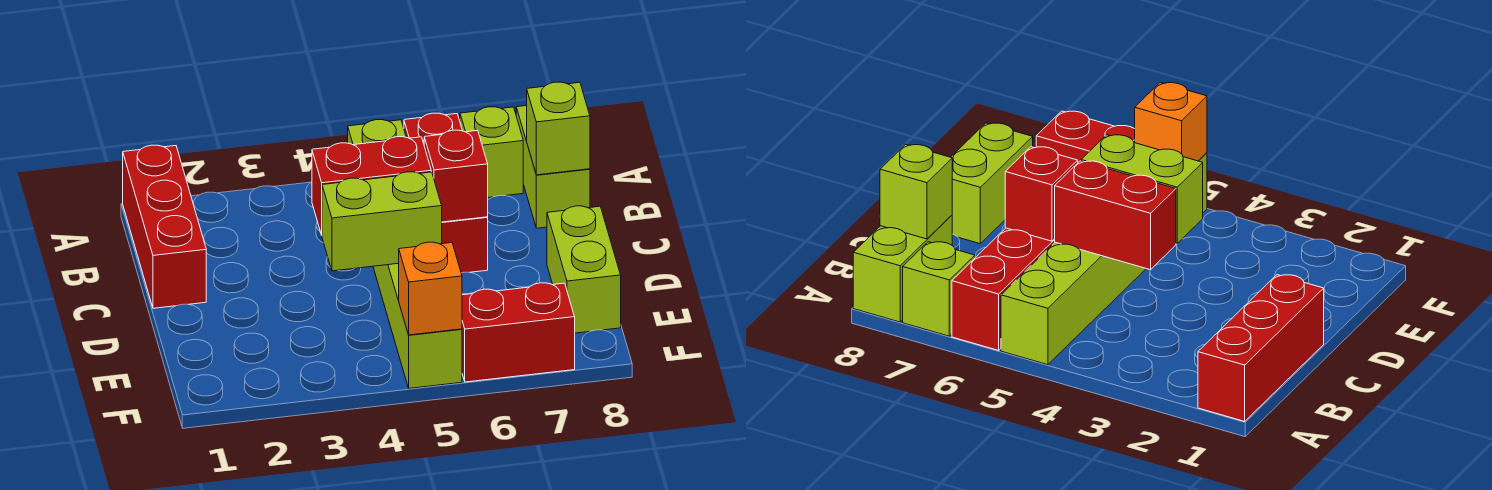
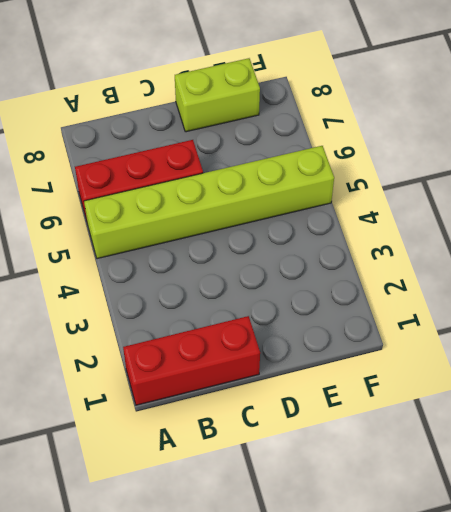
none -> lime 1x1 brick [460,107,523,197]
none -> lime 1x2 brick [516,106,590,228]
none -> red 1x2 brick [462,283,575,382]

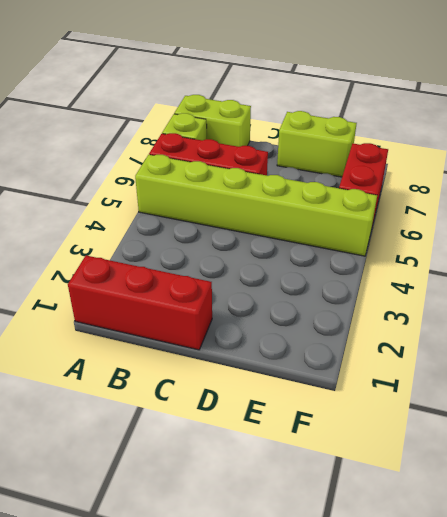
none -> lime 1x1 brick [527,82,590,175]
none -> red 1x2 brick [312,137,431,235]
none -> red 1x1 brick [424,130,488,222]

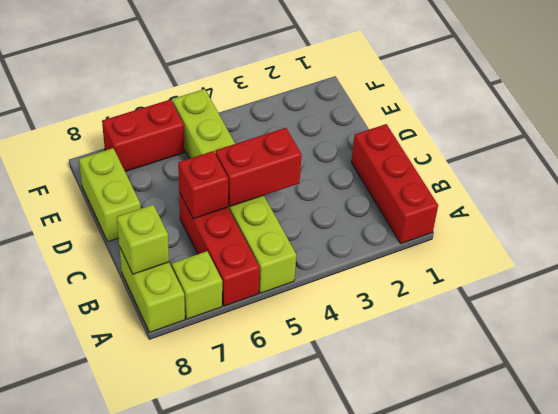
none -> lime 1x2 brick [322,172,442,271]
none -> orange 1x1 brick [399,242,462,335]

